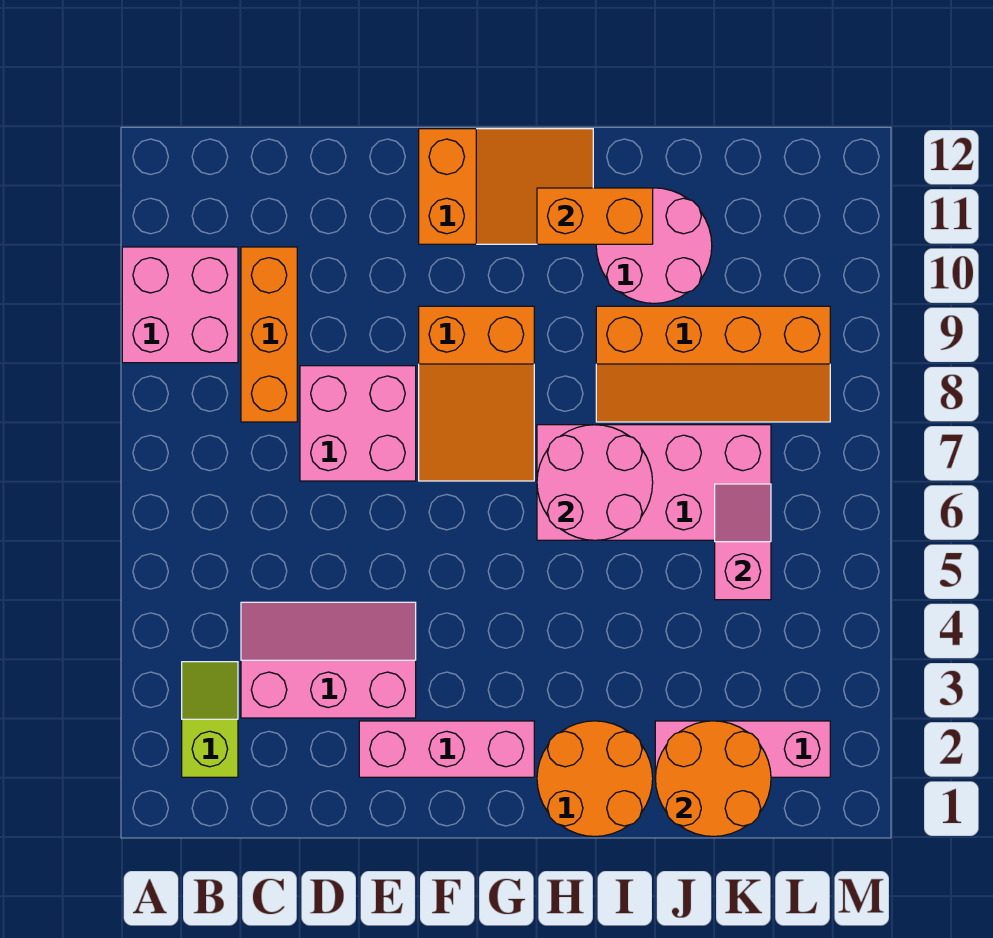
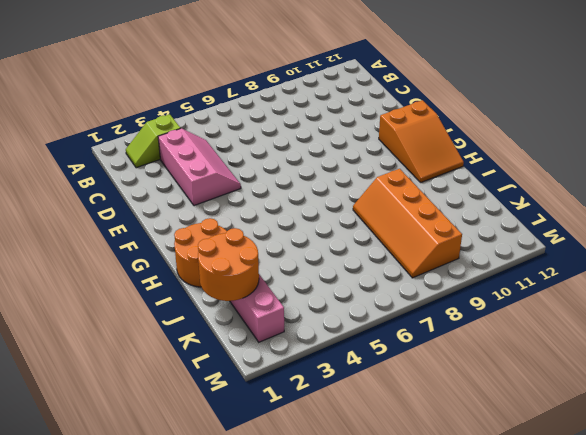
lime 1x2 slope [126,114,181,168] -> lime 1x2 slope turned to [182,662,238,777]
none -> pink 2x2 brick [122,247,238,363]
none -> orange 1x3 brick [241,247,297,422]
none -> pink 2x2 brick [300,366,416,481]

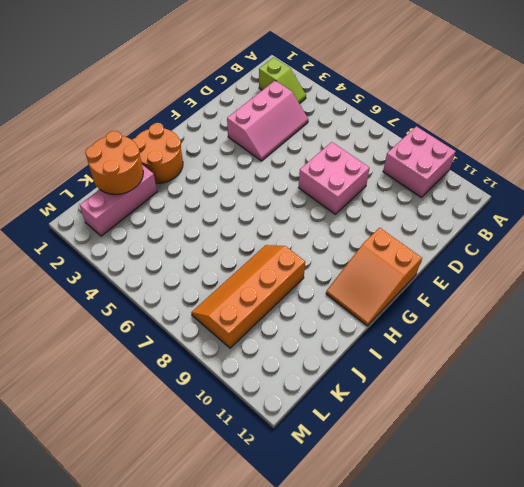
none -> orange 1x3 brick [241,247,297,422]
none -> pink 1x3 brick [359,721,534,777]
none -> orange 2x3 slope [419,306,534,481]

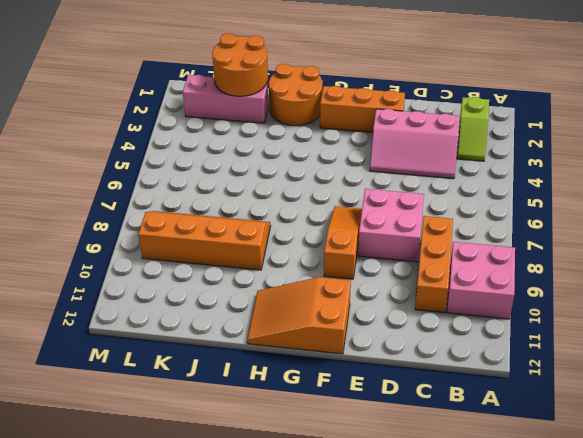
orange 1x3 brick [320,86,405,132] -> pink 1x3 brick [359,721,534,777]
orange 1x3 slope [324,206,362,279] -> orange 2x3 slope [419,306,534,481]
none -> pink 2x4 brick [537,425,771,540]
none -> pink 2x2 round brick [596,188,712,303]
none -> pink 2x2 round brick [537,425,653,540]

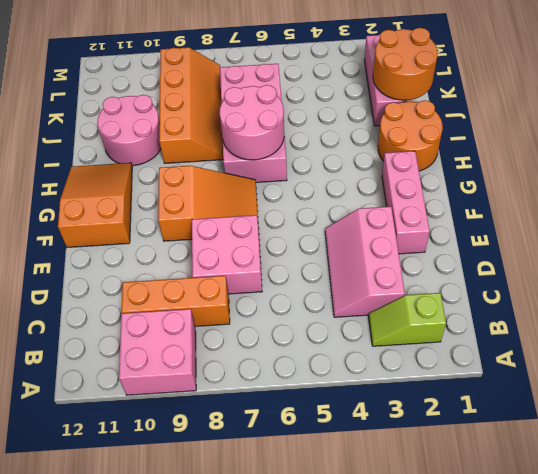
none -> orange 1x2 brick [537,188,653,244]
none -> pink 1x2 slope [715,484,771,600]

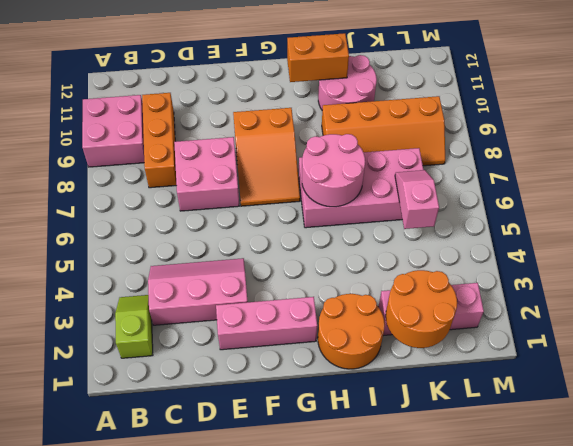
none -> orange 2x3 slope [419,129,593,244]

